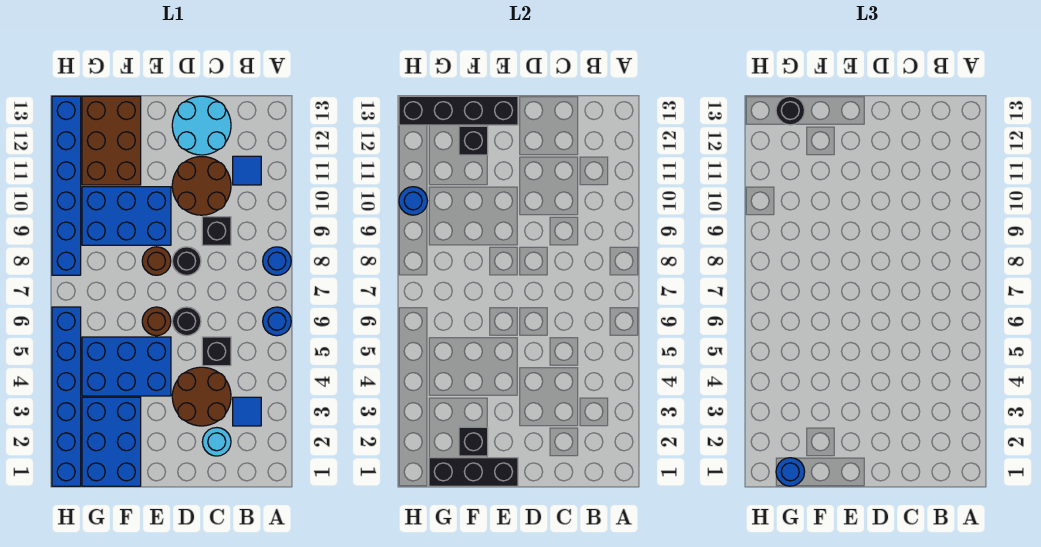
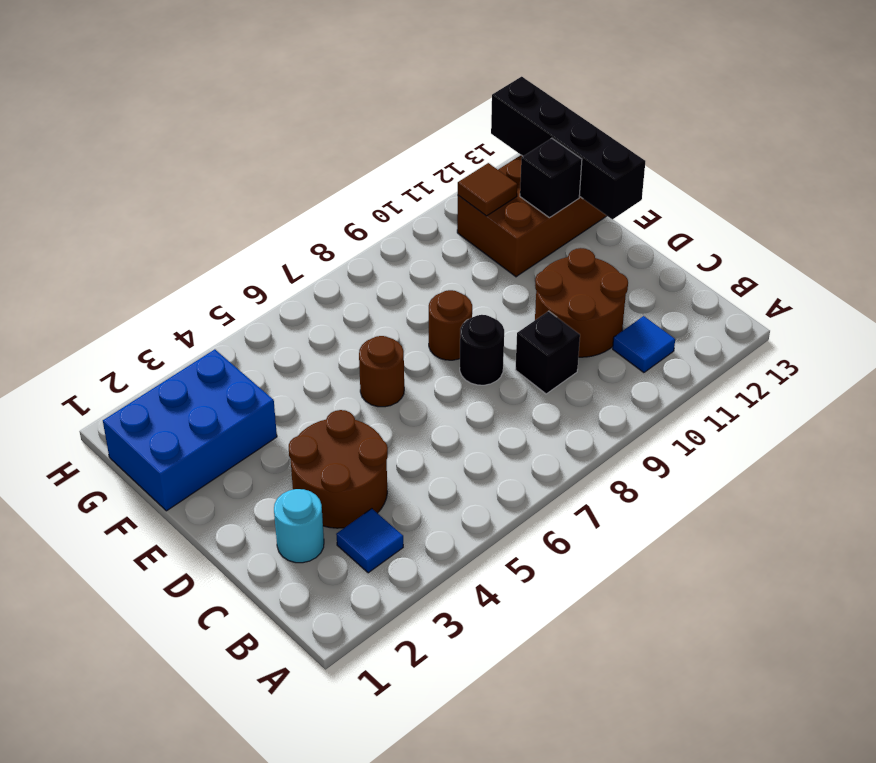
brown 1x1 tile [458,163,517,216] -> none
none -> blue 1x1 round brick [263,307,291,336]
none -> blue 1x1 round brick [263,247,291,275]
none -> black 1x1 brick [202,337,231,366]

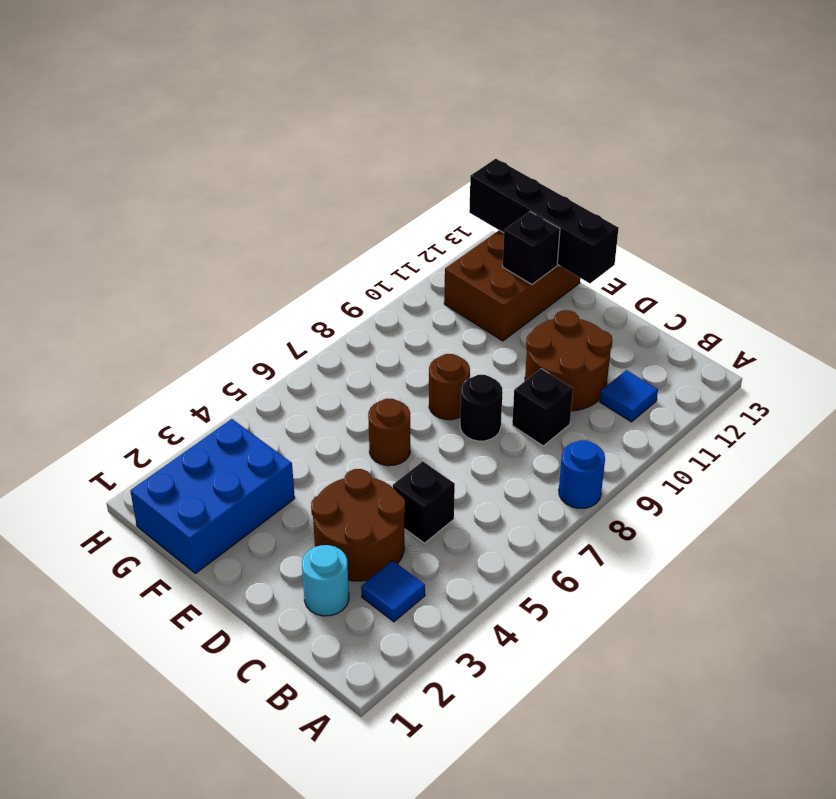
none -> blue 1x1 round brick [263,307,291,336]
none -> cyan 2x2 round brick [172,96,231,155]
none -> black 1x1 round brick [172,307,201,336]

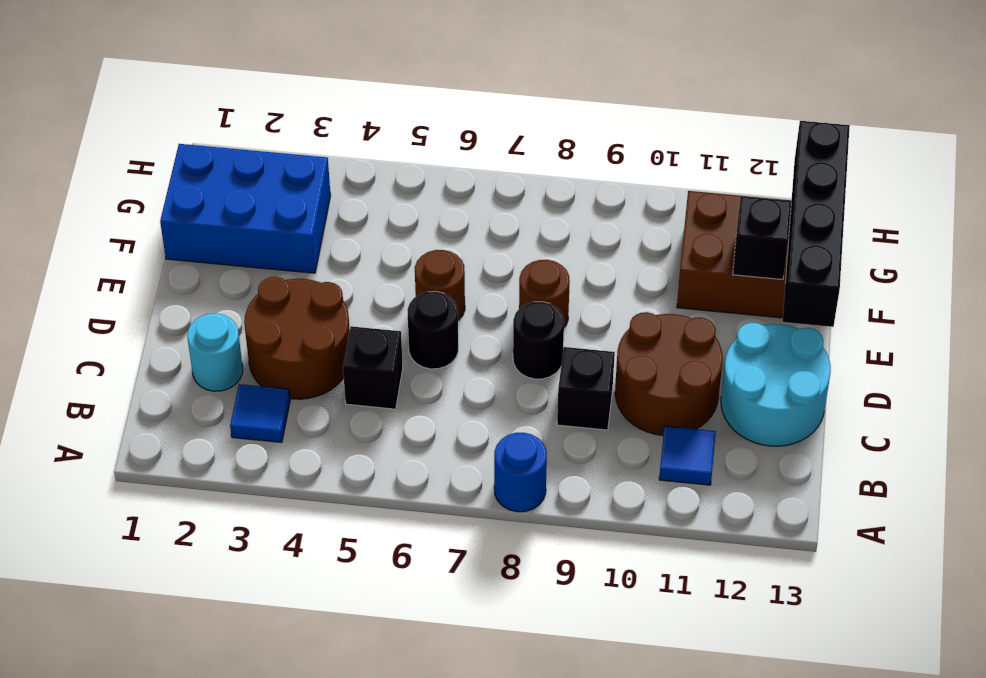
none -> blue 1x1 round brick [263,307,291,336]
none -> blue 2x3 brick [82,337,171,396]
none -> blue 2x3 brick [82,187,171,245]

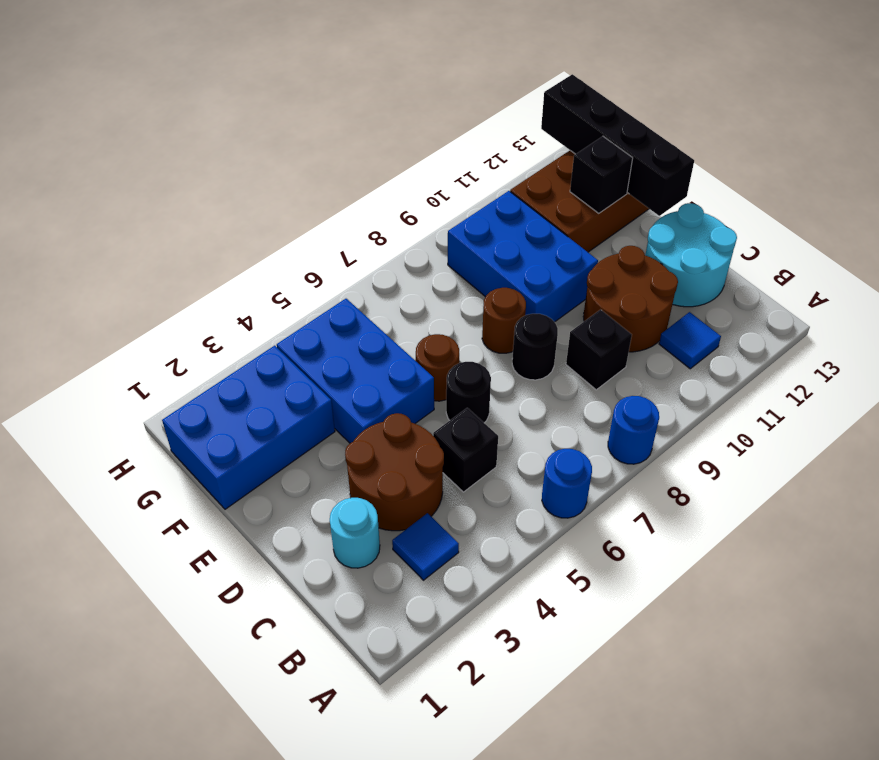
none -> blue 1x6 brick [52,307,81,486]
none -> blue 1x6 brick [52,96,81,275]
none -> black 1x3 brick [429,458,518,486]

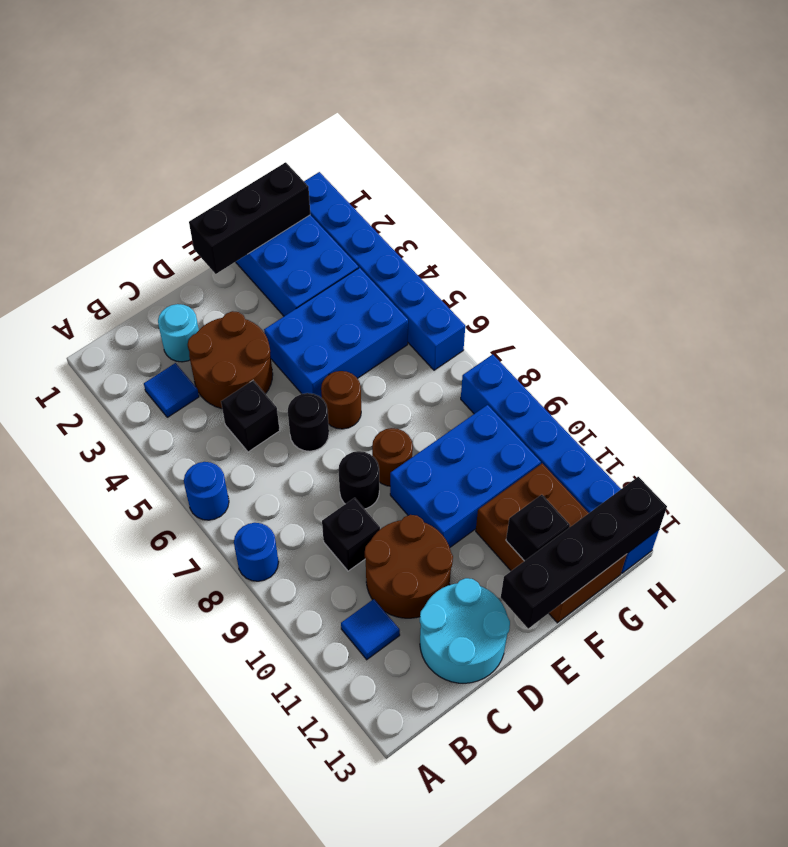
none -> black 1x1 brick [459,427,488,456]
none -> blue 1x1 round brick [399,187,427,215]
none -> blue 1x1 round brick [776,458,805,486]

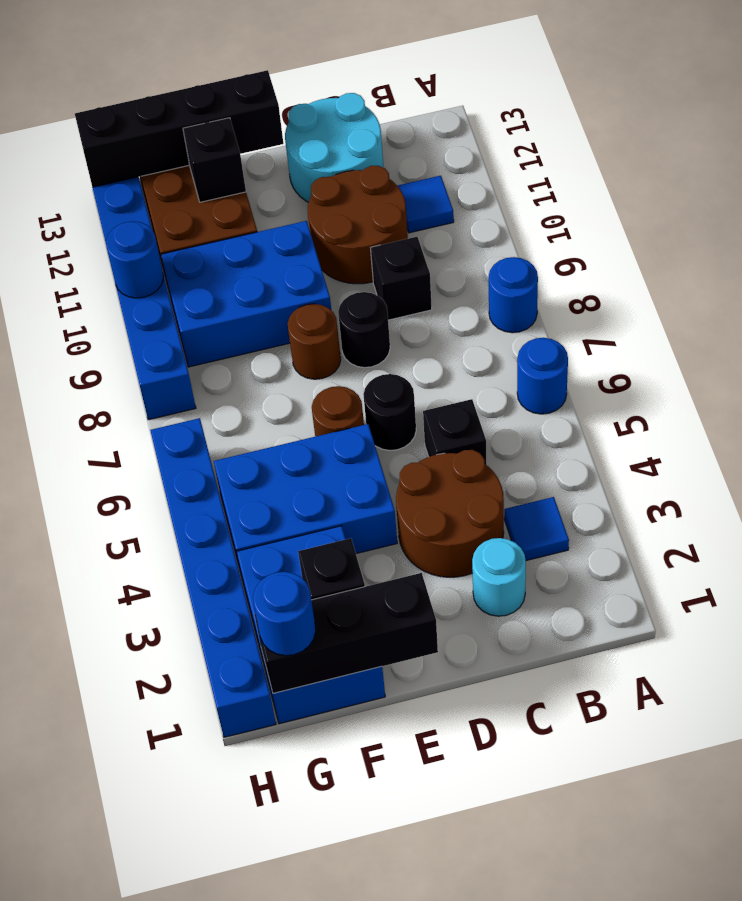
none -> black 1x1 round brick [776,96,805,125]

